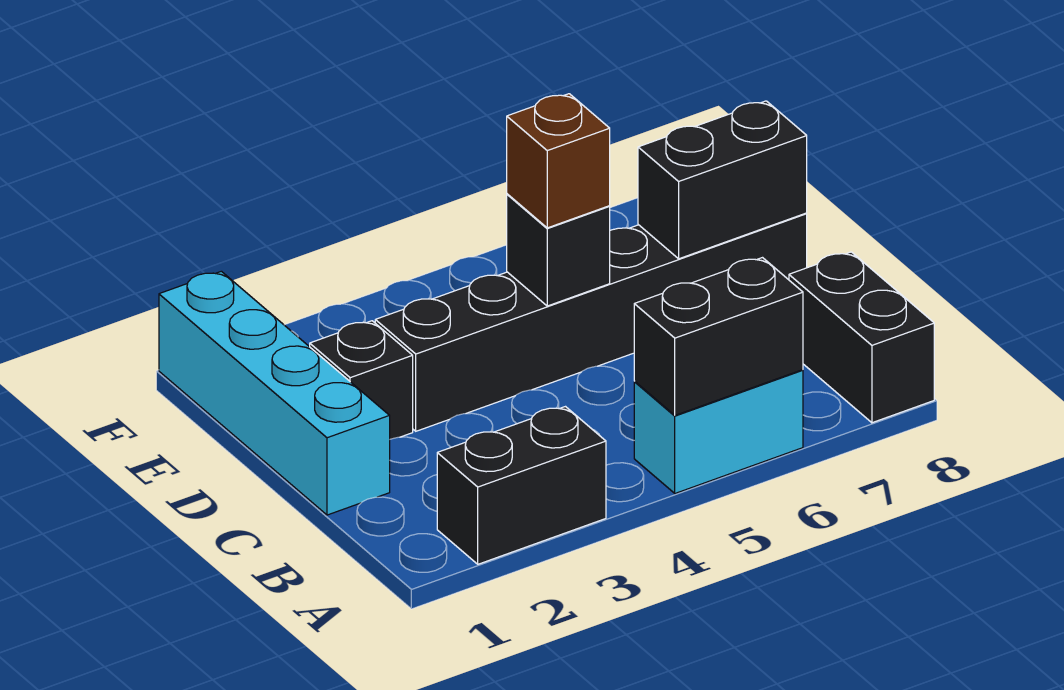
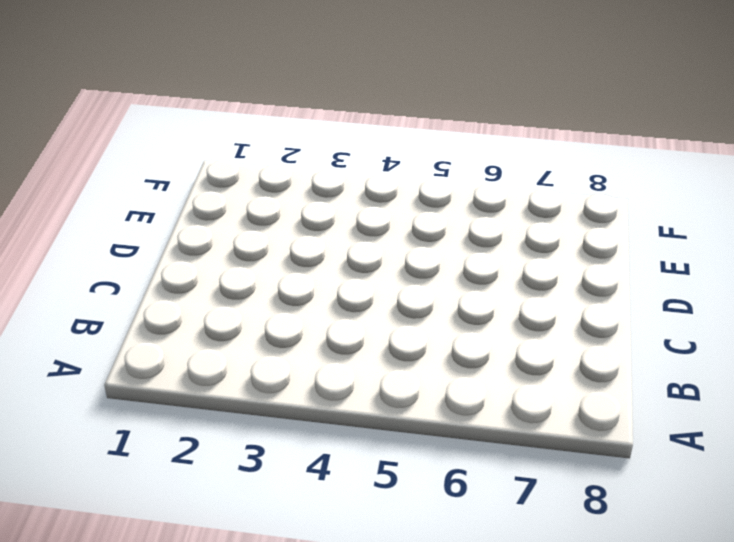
none -> black 1x2 brick [437,407,606,564]
none -> cyan 1x2 brick [634,370,803,493]

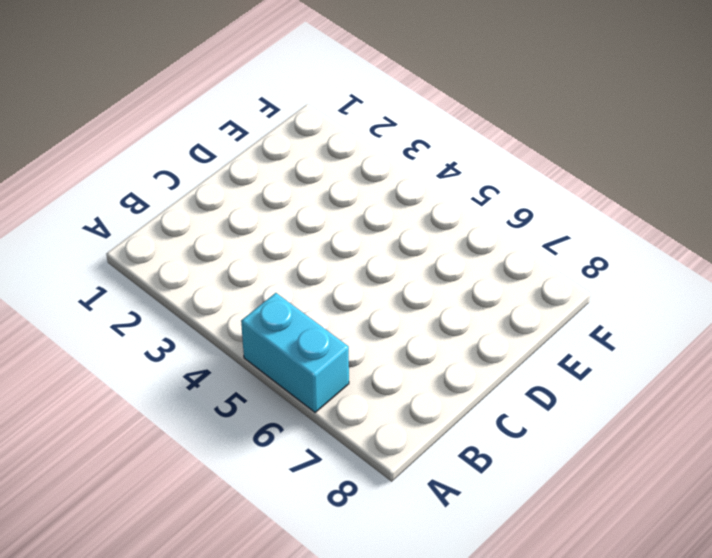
none -> black 1x2 brick [437,407,606,564]
none -> black 1x2 brick [789,252,934,423]

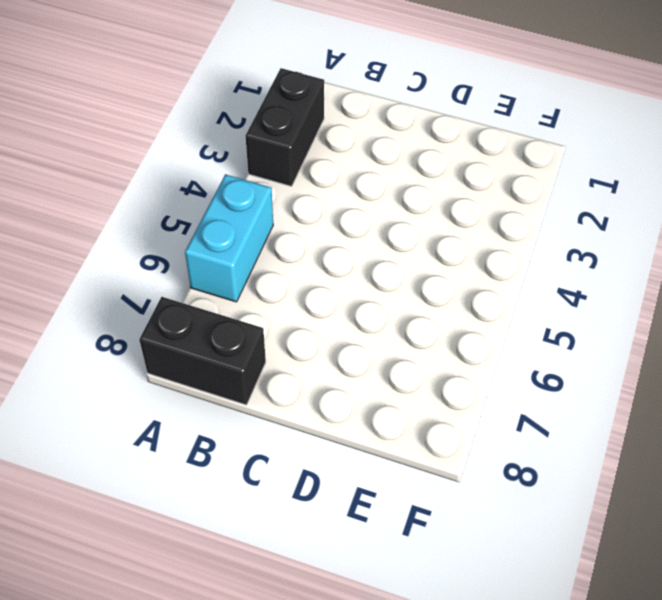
none -> cyan 1x4 brick [159,271,390,515]
none -> black 1x1 brick [310,321,413,439]

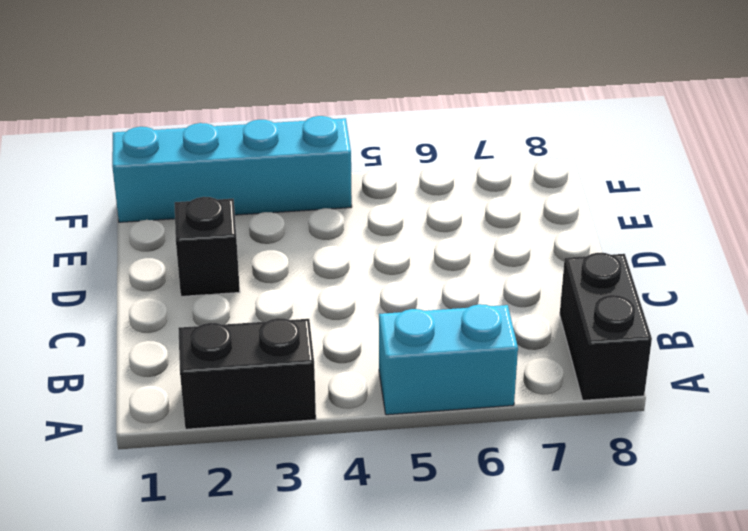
cyan 1x4 brick [112,116,352,222] -> cyan 1x4 brick turned to [159,271,390,515]
none -> black 1x6 brick [375,213,807,431]
none -> black 1x2 brick [634,258,803,415]

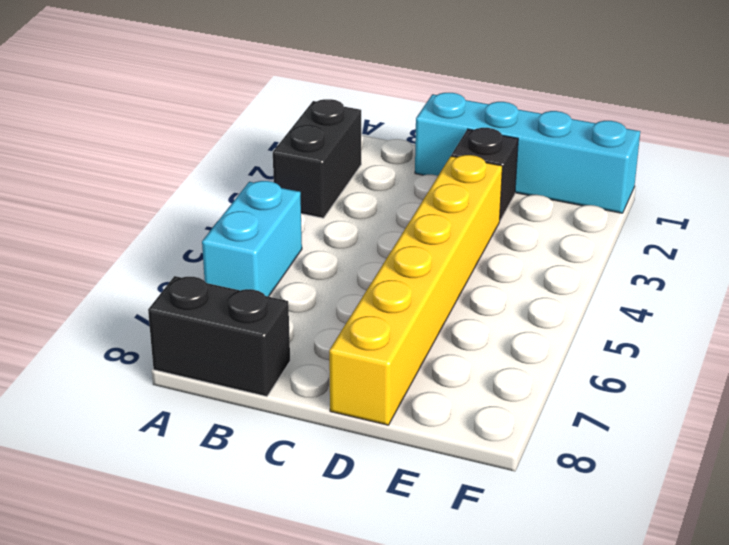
yellow 1x6 brick [329,155,503,425] -> black 1x6 brick [375,213,807,431]
none -> black 1x2 brick [634,258,803,415]
none -> black 1x1 brick [507,194,610,306]

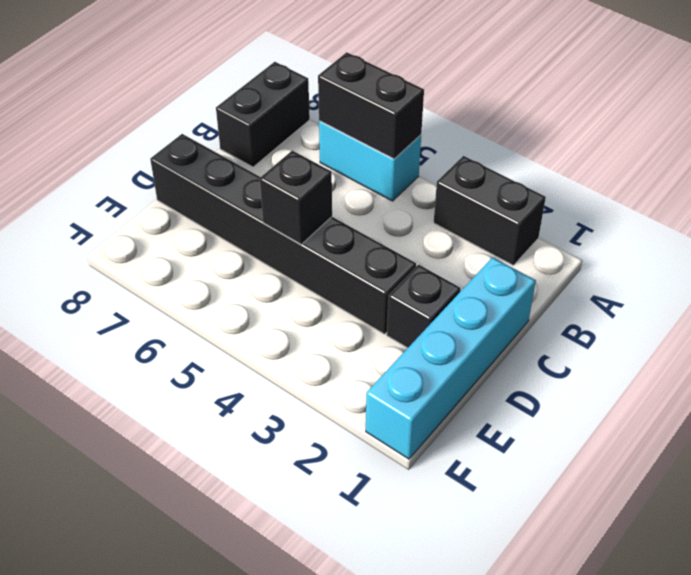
none -> black 1x2 brick [638,101,807,259]
none -> brown 1x1 brick [507,94,610,228]

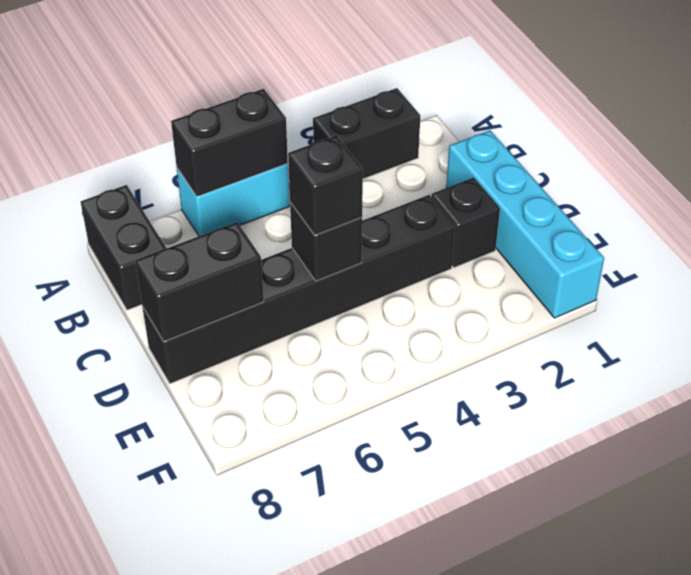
black 1x1 brick [288,135,363,235] -> brown 1x1 brick [507,94,610,228]

